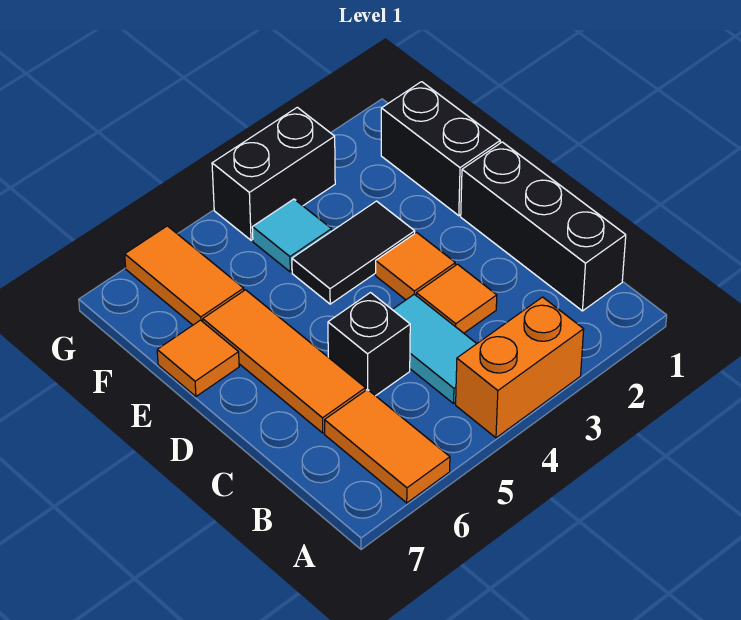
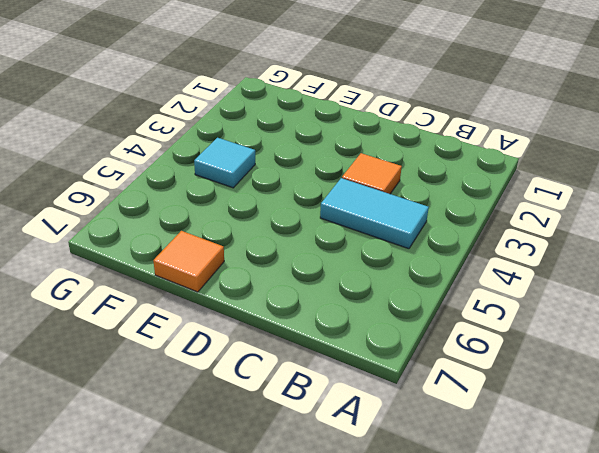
none -> orange 1x2 brick [456,297,584,438]
none -> orange 1x2 tile [325,389,450,503]
none -> black 1x3 brick [461,142,626,311]

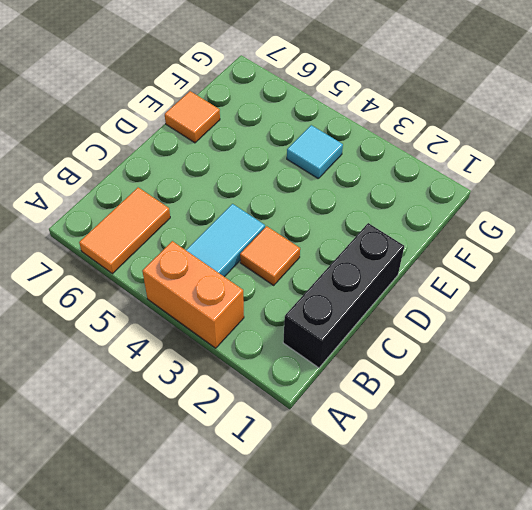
none -> black 1x1 brick [328,293,410,396]
none -> orange 1x3 tile [203,290,365,433]
none -> orange 1x1 tile [376,232,455,300]

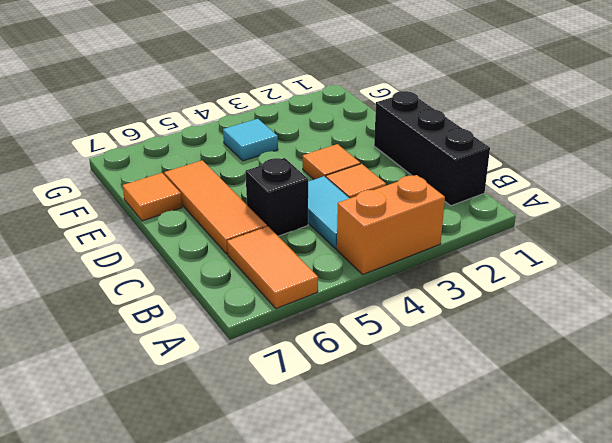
none -> black 1x2 brick [381,82,500,216]
none -> black 1x2 tile [292,201,415,304]
none -> orange 1x2 tile [125,226,244,325]

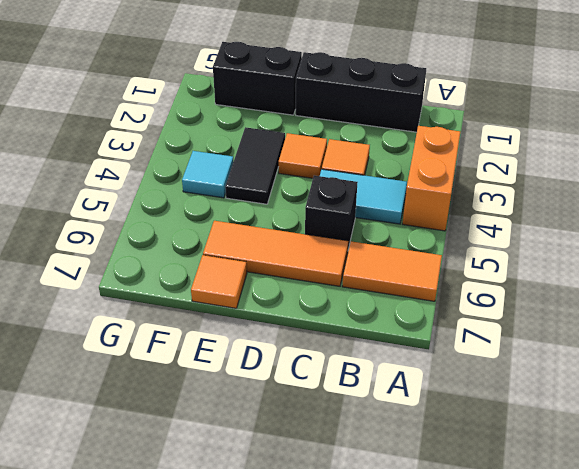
none -> orange 1x2 tile [125,226,244,325]
none -> black 1x2 brick [212,107,335,240]

